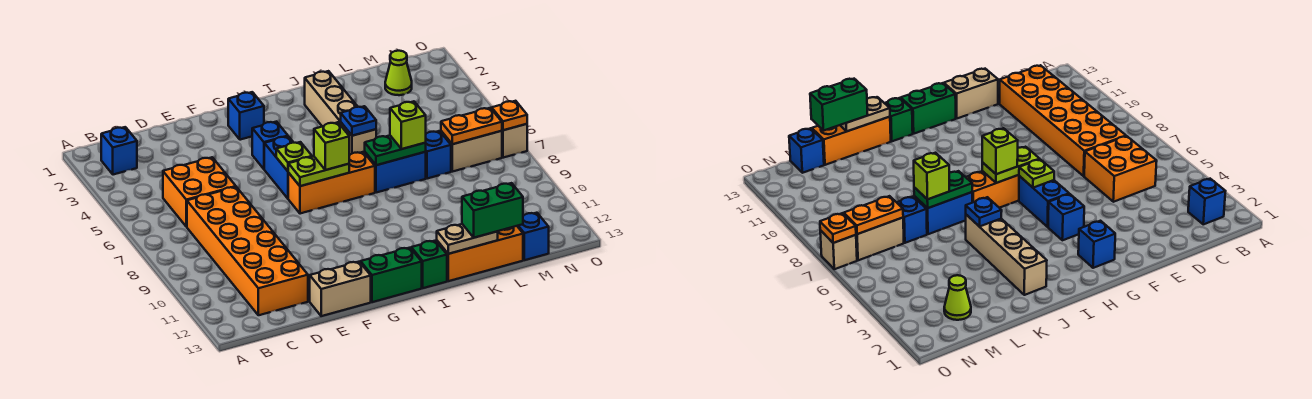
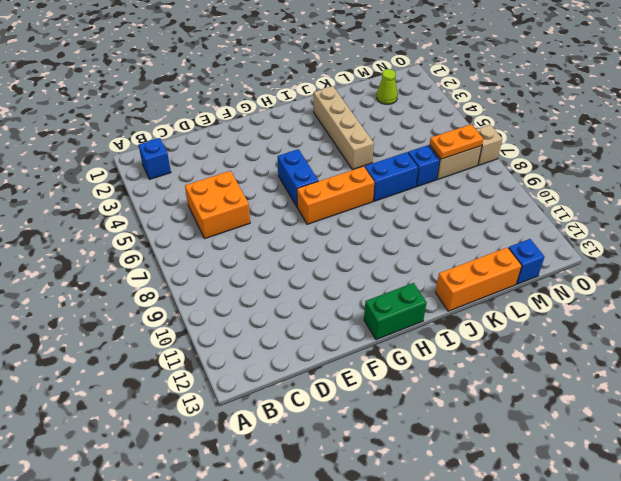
none -> orange 2x6 brick [187,187,308,315]
none -> tan 1x2 brick [310,262,371,316]
none -> blue 1x1 brick [228,92,264,140]

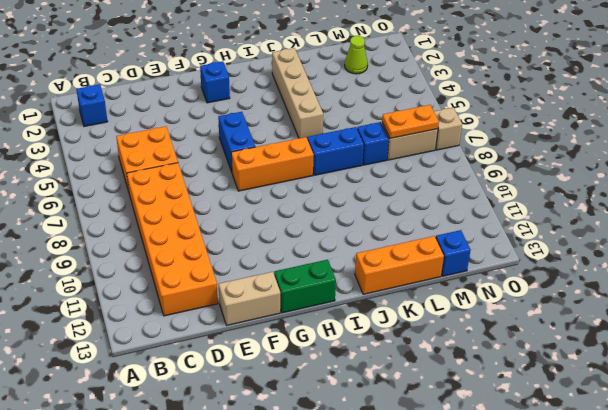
none -> blue 1x1 brick [252,121,288,169]
none -> green 1x1 brick [411,241,447,288]
none -> lime 1x1 plate [276,142,312,171]

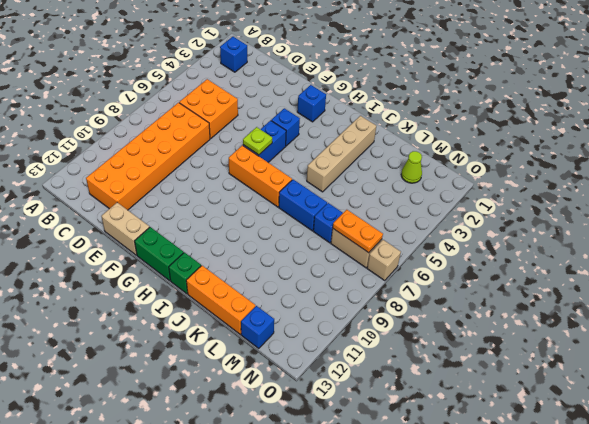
none -> lime 1x2 plate [288,156,349,186]
none -> blue 1x1 plate [341,106,376,136]
none -> green 1x2 plate [365,135,426,165]

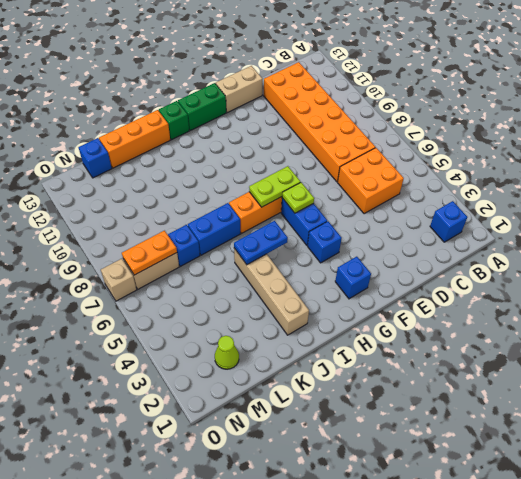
blue 1x2 plate [234,221,288,265] -> blue 1x1 plate [341,106,376,136]
none -> green 1x2 plate [365,135,426,165]
none -> tan 1x2 plate [437,224,498,254]
none -> orange 1x1 plate [492,101,527,130]

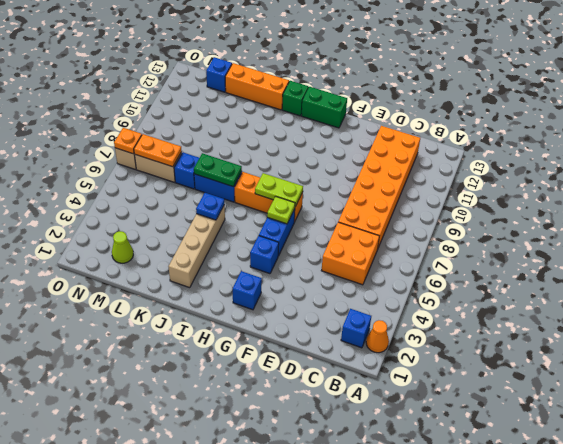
orange 1x1 cone [366,320,389,353] -> none
none -> tan 1x2 brick [310,262,371,316]
none -> tan 1x2 plate [437,224,498,254]
none -> lime 1x1 brick [314,122,349,170]

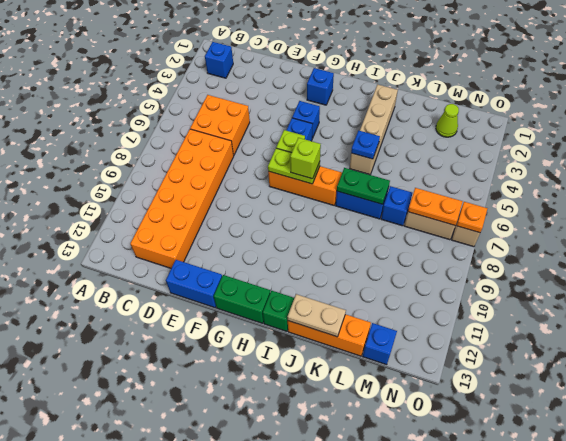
blue 1x2 brick [166,260,222,308] -> tan 1x2 brick [310,262,371,316]
none -> lime 1x1 brick [390,101,426,149]
none -> green 1x2 brick [462,183,523,238]

